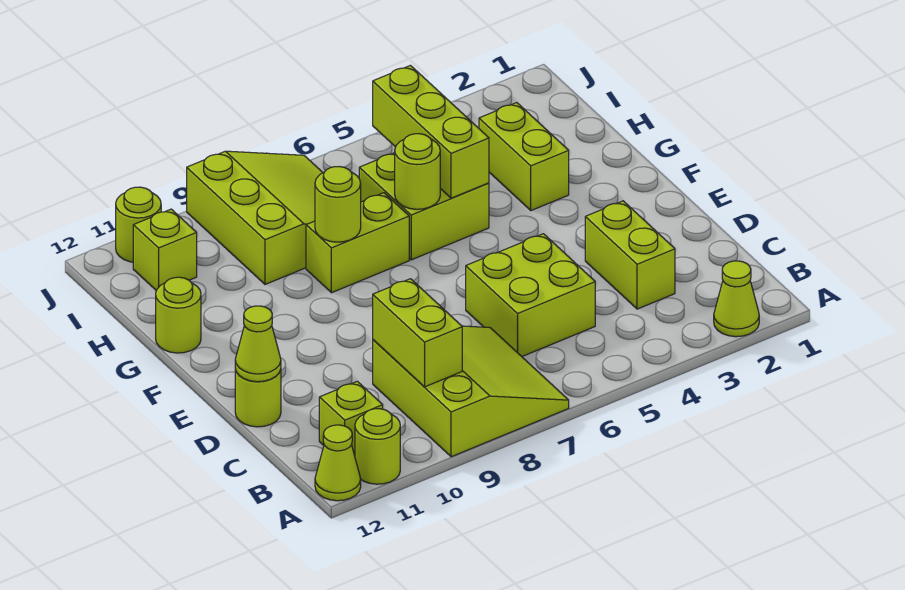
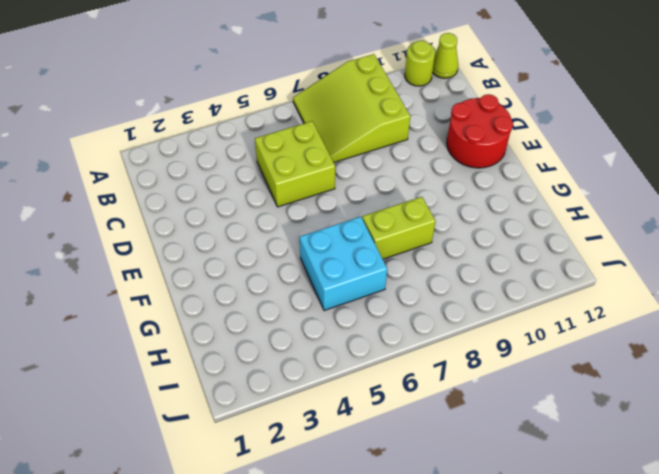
red 2x2 round brick [447,94,513,168] -> lime 1x1 round brick [235,369,281,427]
cyan 2x2 brick [299,217,387,311] -> lime 2x2 brick [359,153,489,260]
none -> lime 1x1 cone [714,261,759,337]
none -> lime 1x1 brick [319,381,383,455]
none -> lime 1x2 brick [585,201,675,309]

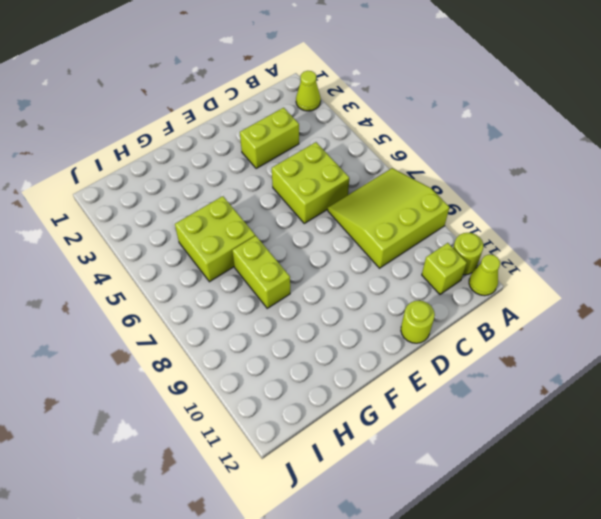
none -> lime 1x2 brick [479,103,569,211]
none -> lime 1x1 round brick [156,277,201,353]
none -> lime 3x3 slope [187,151,323,284]

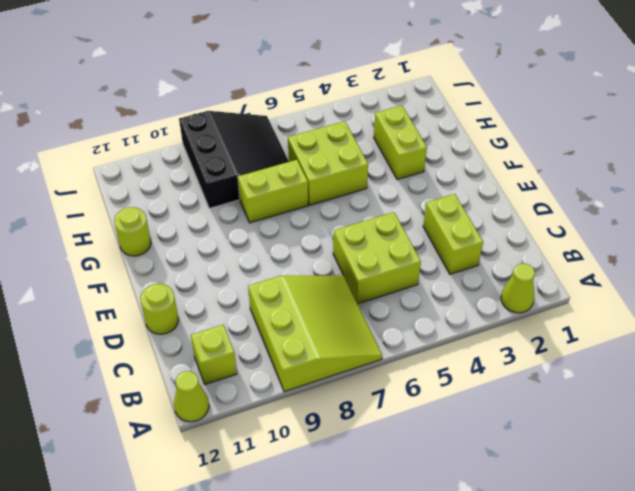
black 3x3 slope [179,111,289,208] -> lime 3x3 slope [187,151,323,284]
none -> lime 1x1 round brick [355,409,400,484]
none -> lime 1x1 brick [133,209,197,291]
none -> lime 1x1 round brick [116,187,161,262]

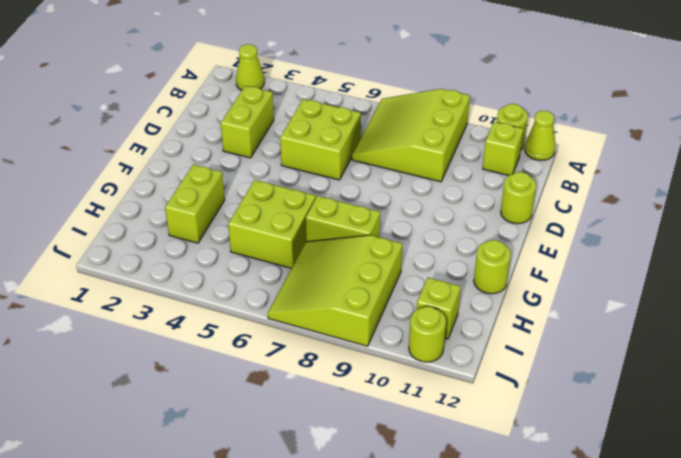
none -> lime 1x2 brick [373,279,462,387]
none -> lime 1x1 cone [235,306,281,382]
none -> lime 1x3 brick [373,65,489,198]

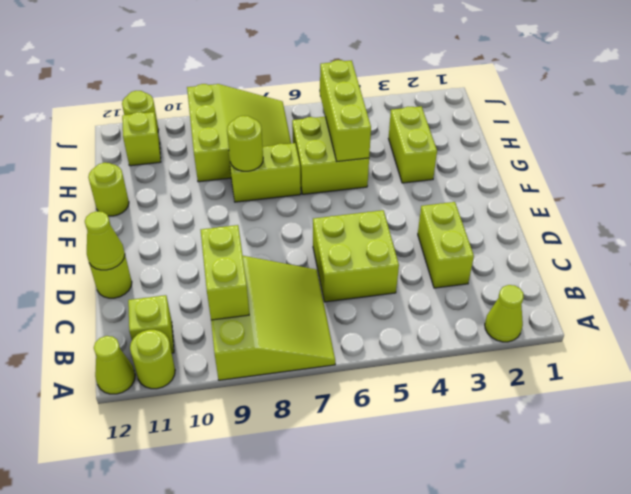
none -> lime 1x1 round brick [395,134,440,209]

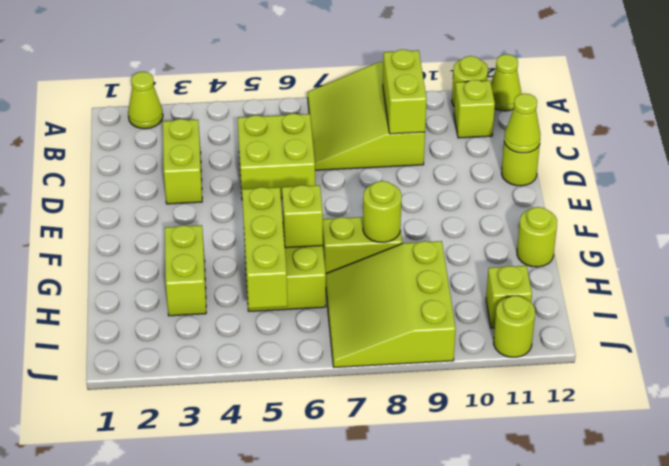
lime 1x1 brick [282,185,323,248] -> lime 1x1 round brick [395,134,440,209]

